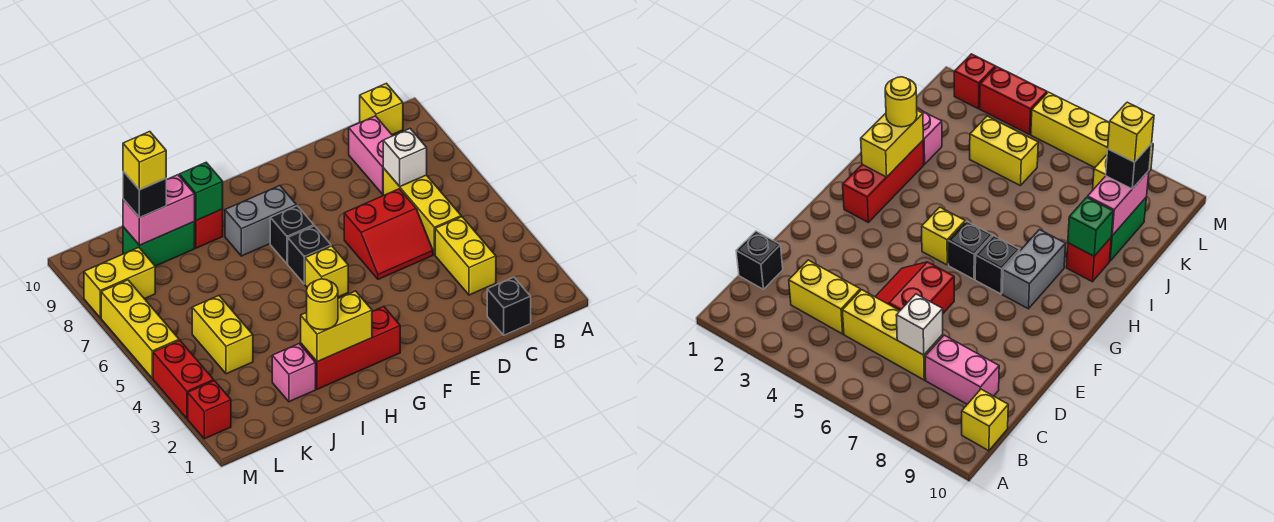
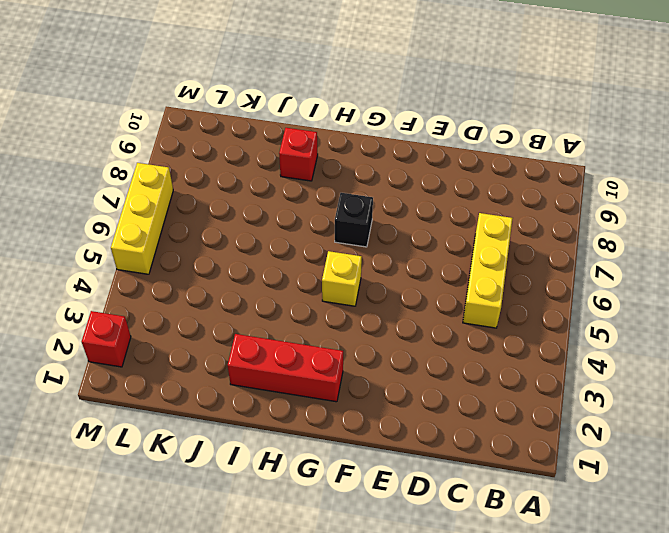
none -> yellow 1x1 brick [360,83,403,135]
none -> black 1x1 brick [487,277,531,335]
none -> yellow 1x2 brick [435,217,496,295]

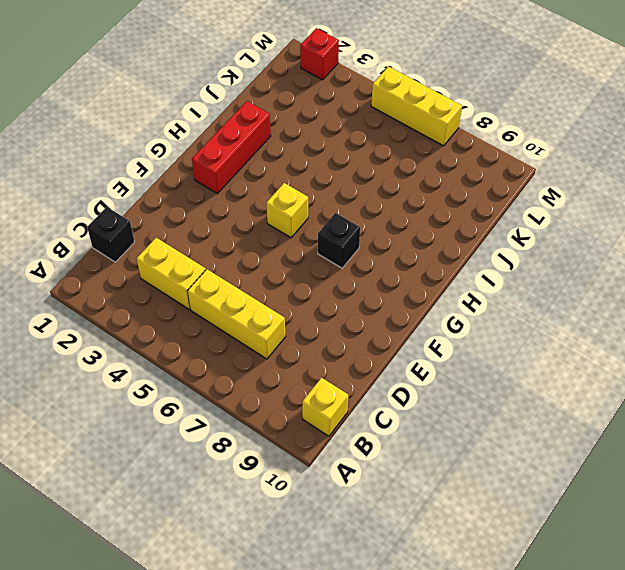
none -> pink 1x2 brick [349,116,392,194]
none -> red 2x2 slope [344,189,433,279]
none -> black 1x1 brick [288,226,331,284]

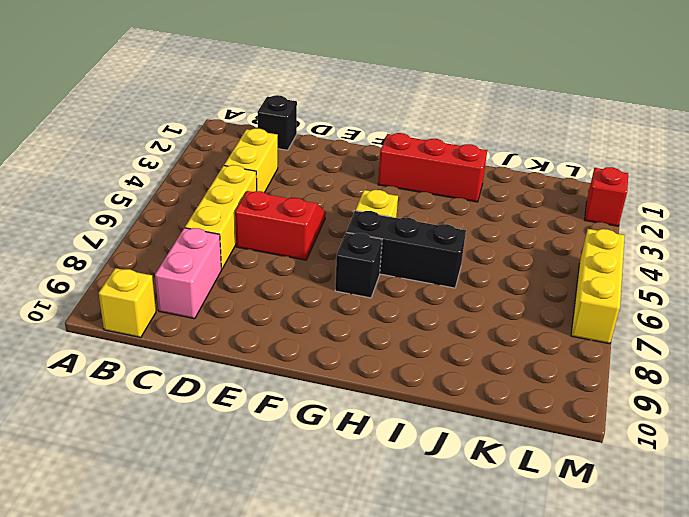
black 1x3 brick [346,211,466,288] -> black 1x1 brick [288,226,331,284]
none -> grey 1x2 brick [225,186,297,256]
none -> red 1x1 brick [194,209,223,248]
none -> pink 1x1 brick [272,344,316,402]

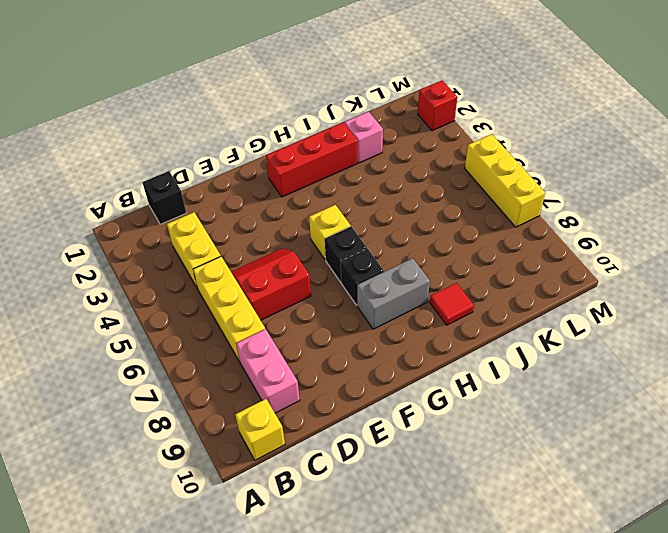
red 1x1 tile [430,283,474,325] -> red 1x1 brick [194,209,223,248]
none -> green 1x2 brick [123,222,195,266]
none -> yellow 1x2 brick [192,296,253,374]
none -> yellow 1x2 brick [84,247,155,318]

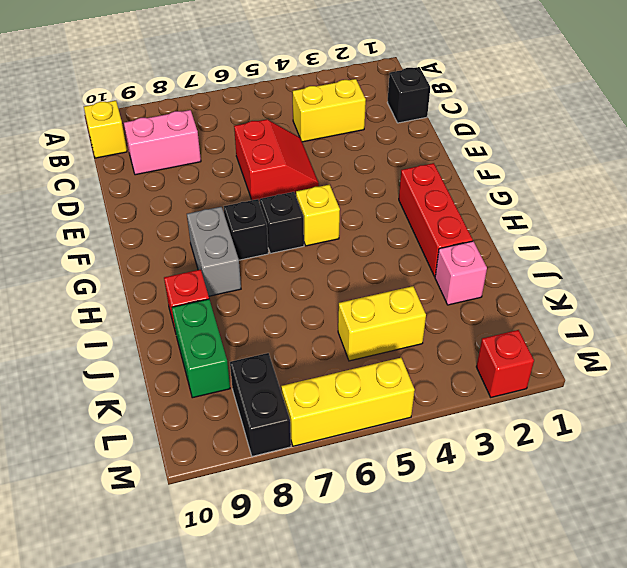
black 1x2 brick [230,353,291,456] -> yellow 1x2 brick [84,247,155,318]
none -> yellow 1x3 brick [383,168,461,255]
none -> red 1x2 brick [153,340,214,419]
none -> white 1x1 brick [383,129,427,187]

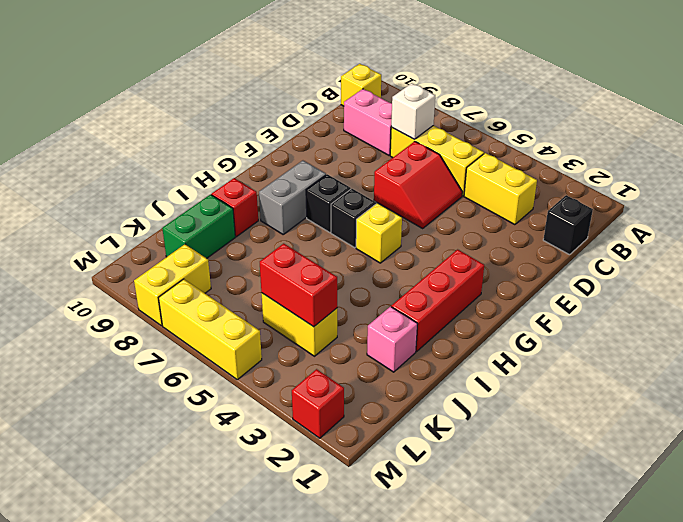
red 1x2 brick [260,244,337,327] -> red 1x2 brick moved to [153,340,214,419]
none -> yellow 1x2 brick [301,291,372,362]
none -> green 1x1 brick [179,163,223,221]
none -> pink 1x2 brick [123,175,195,245]

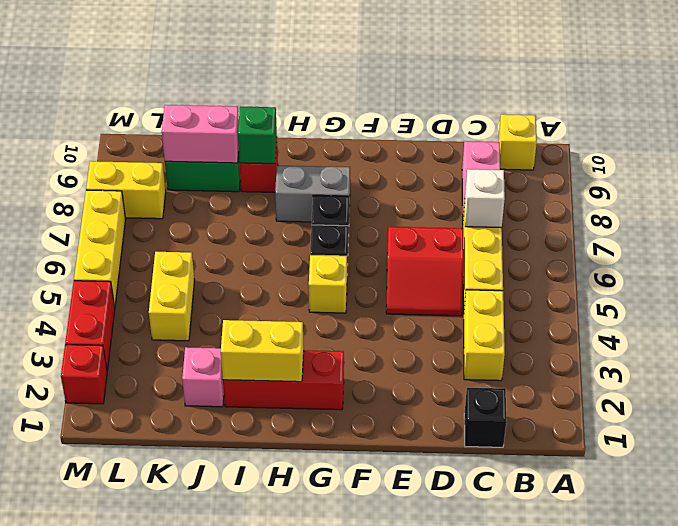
none -> yellow 1x1 round brick [307,279,338,330]
none -> black 1x1 brick [123,171,166,218]
none -> yellow 1x1 brick [123,132,166,190]

